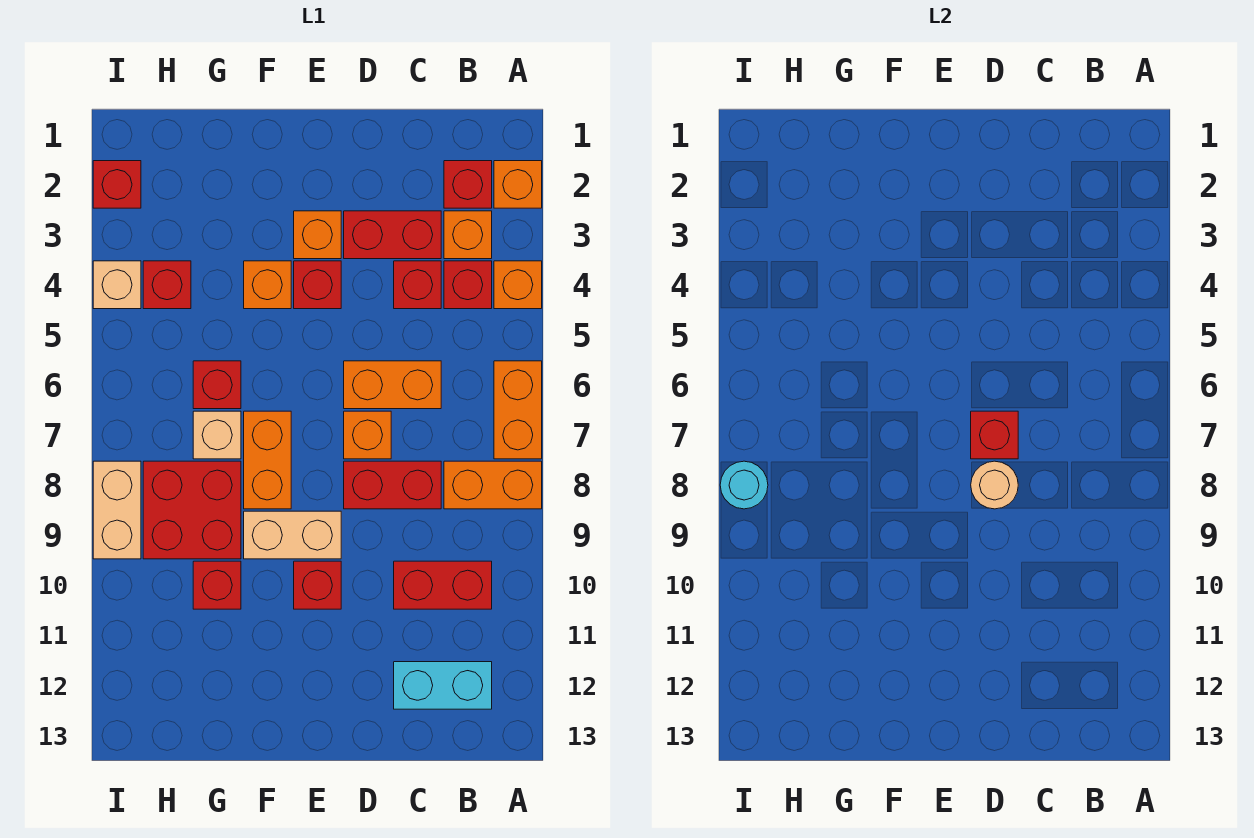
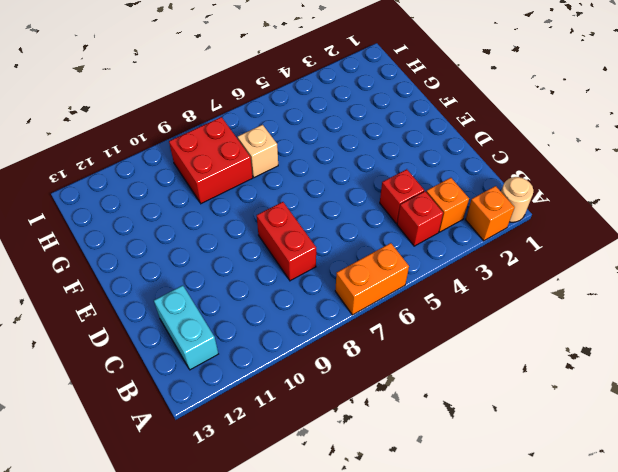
tan 1x1 round brick [501,177,533,222] -> tan 1x1 round brick moved to [971,461,1018,509]
none -> orange 1x1 brick [494,261,542,309]
none -> orange 1x2 brick [444,461,542,509]
none -> red 1x1 brick [444,161,492,208]
none -> red 1x2 brick [394,561,492,609]

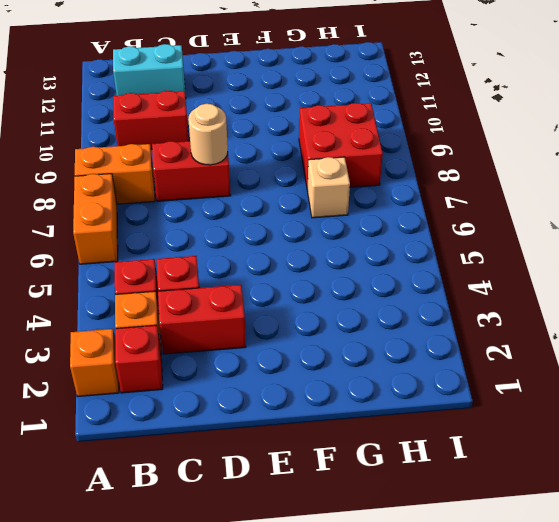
none -> orange 1x1 brick [494,261,542,309]
none -> orange 1x2 brick [344,361,441,409]
none -> orange 1x1 brick [344,411,391,459]
none -> orange 1x1 brick [294,211,341,259]

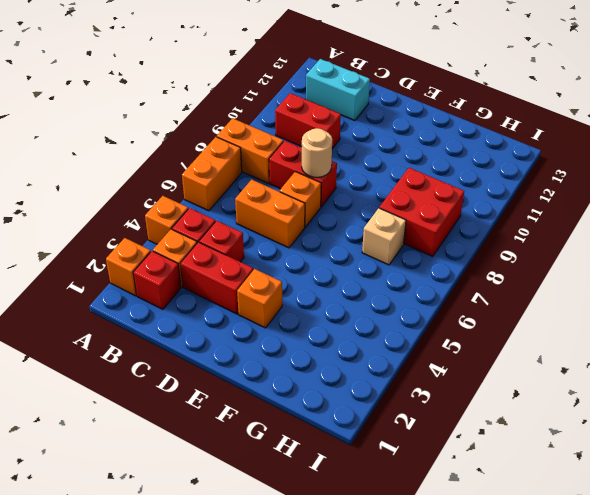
none -> red 1x1 brick [294,261,341,309]
none -> tan 1x2 brick [244,511,341,559]
none -> red 1x1 brick [294,561,341,609]
none -> orange 1x1 brick [244,261,291,309]

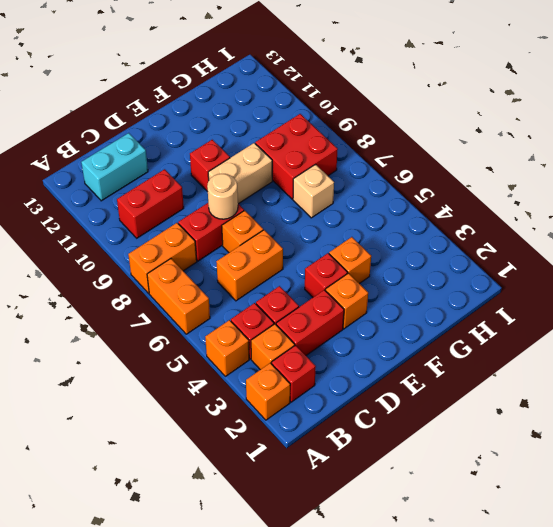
none -> orange 1x2 brick [244,411,291,509]
none -> red 1x1 brick [193,361,241,409]
none -> red 1x1 brick [193,561,241,609]
none -> red 1x1 brick [143,261,191,309]

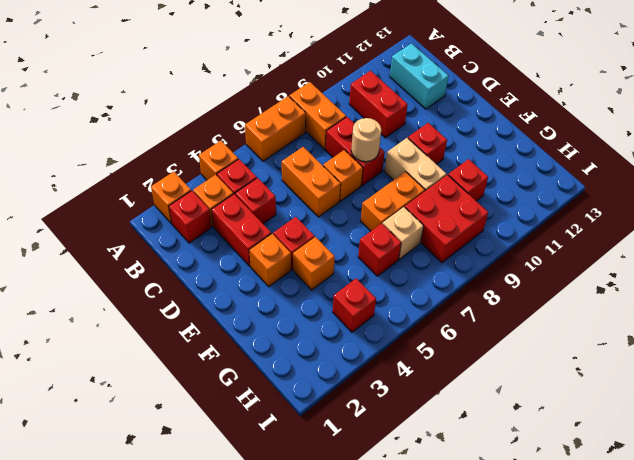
none -> red 1x1 brick [93,161,141,208]
none -> tan 1x1 brick [93,261,141,309]
none -> tan 1x2 brick [93,461,141,559]
none -> red 1x1 brick [971,411,1018,459]

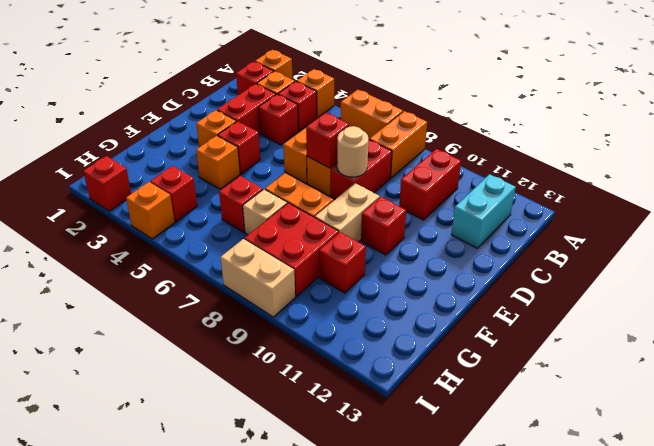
orange 1x1 brick [126,182,175,239] -> tan 1x1 brick [93,261,141,309]
none -> cyan 1x1 round brick [720,461,768,509]

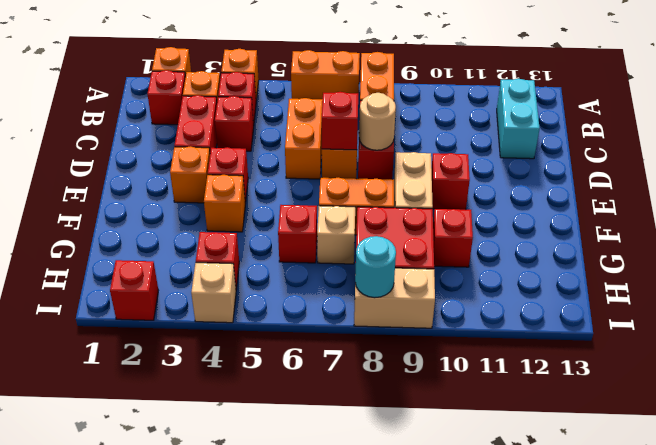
none -> red 1x2 brick [394,561,492,609]

